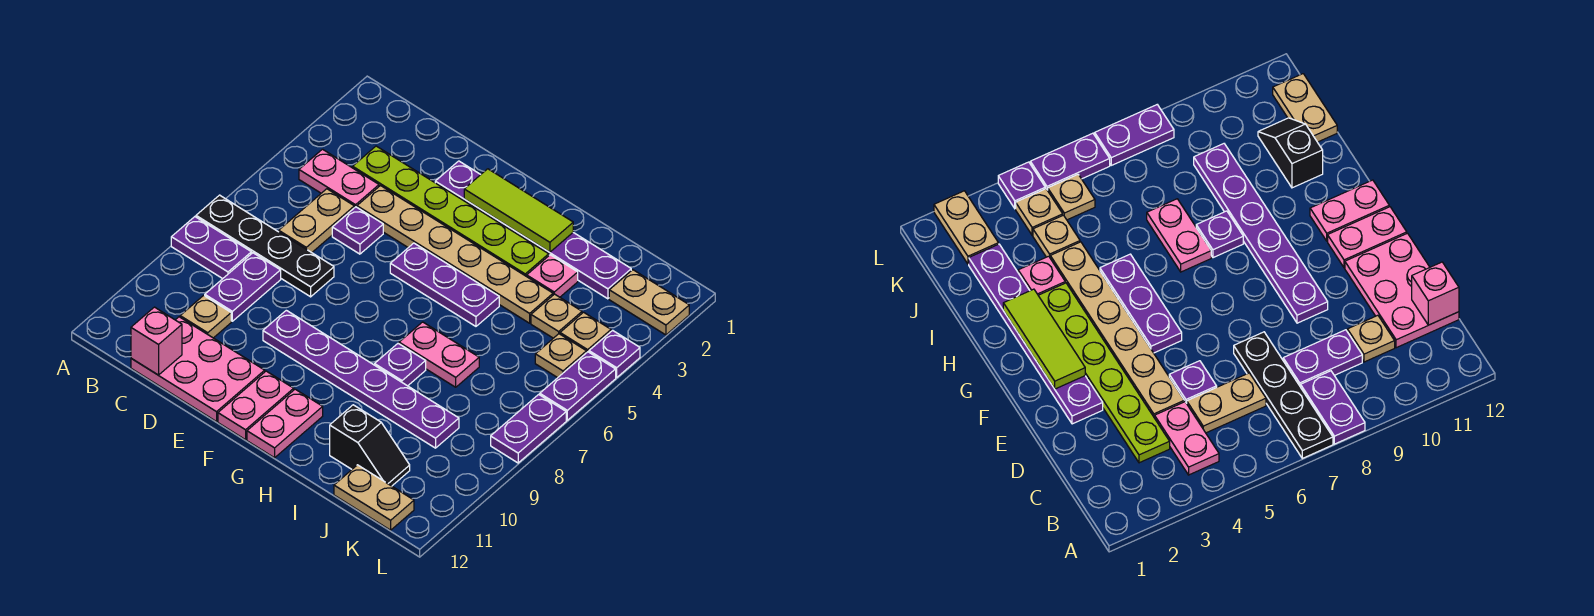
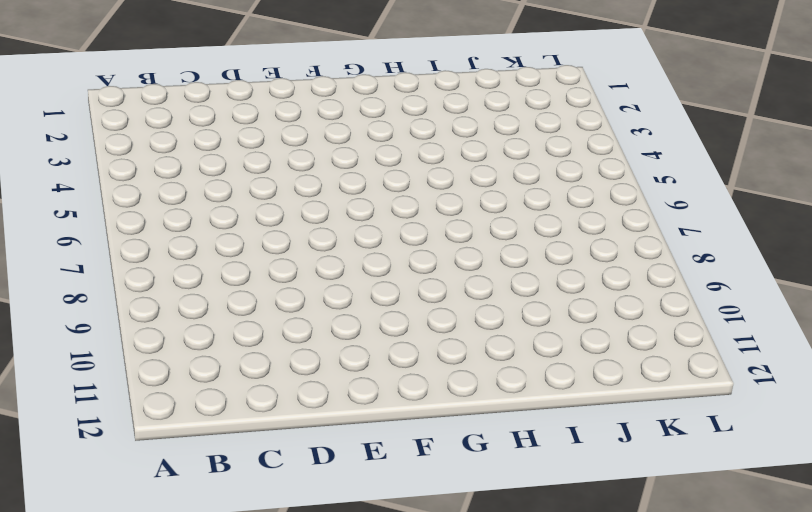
none -> black 1x4 plate [196,195,334,297]
none -> purple 1x2 plate [171,217,252,279]
none -> pink 1x2 plate [299,149,379,208]

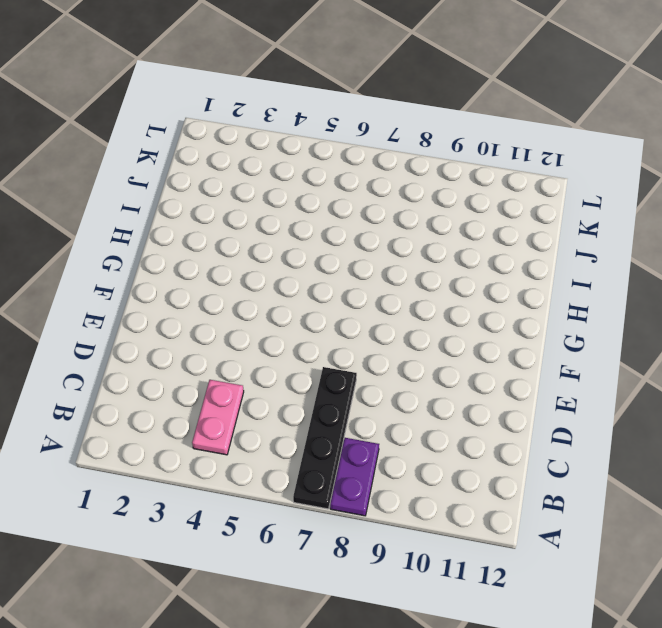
none -> lime 1x6 plate [353,146,549,276]
none -> tan 1x2 plate [279,189,354,253]
none -> purple 1x2 plate [205,253,281,321]

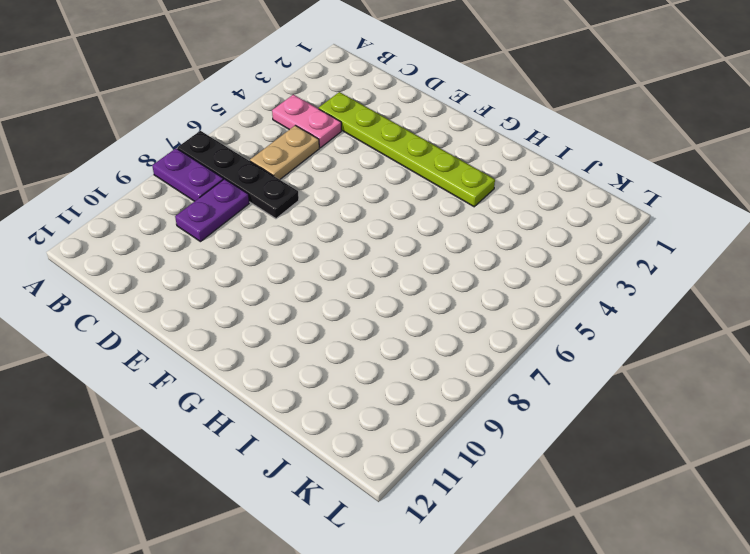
none -> tan 1x1 plate [180,295,231,338]
none -> pink 2x3 plate [131,317,265,422]
none -> tan 1x6 plate [357,186,553,323]

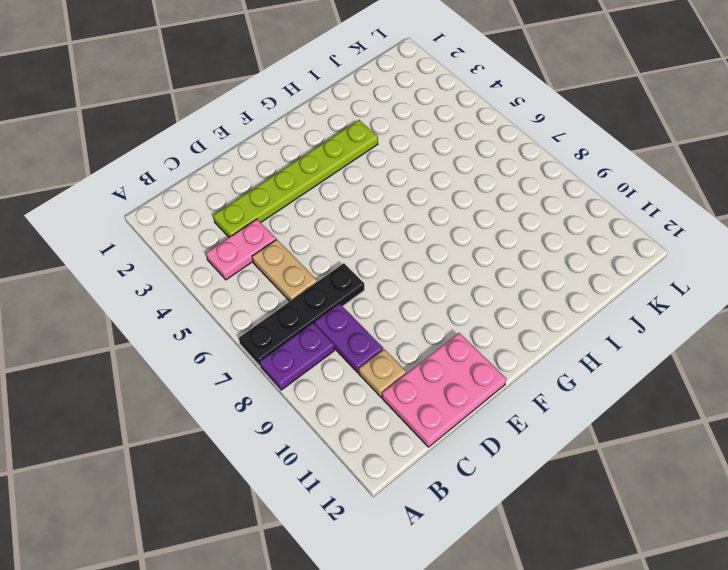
none -> tan 1x6 plate [357,186,553,323]
none -> purple 1x1 plate [332,207,383,254]
none -> purple 1x6 plate [435,161,631,299]

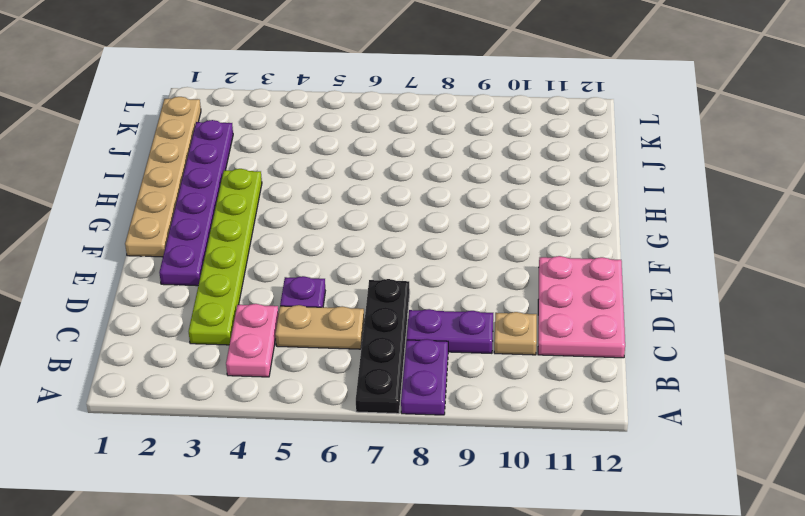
tan 1x6 plate [125,97,201,257] -> tan 1x6 plate moved to [357,186,553,323]
none -> purple 1x6 plate [263,310,459,448]
none -> purple 1x3 plate [390,243,499,326]
none -> pink 1x2 plate [218,371,294,440]

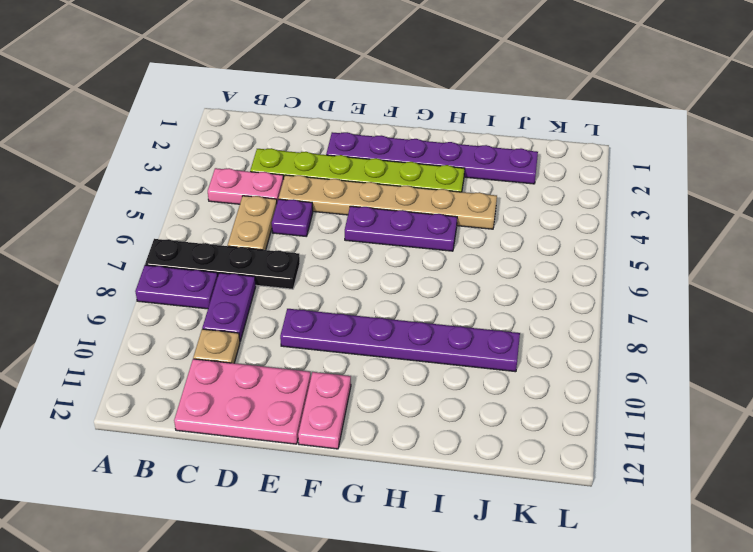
none -> pink 1x2 plate [247,389,323,458]
none -> pink 1x2 plate [399,322,479,387]
none -> purple 1x1 plate [375,344,426,386]

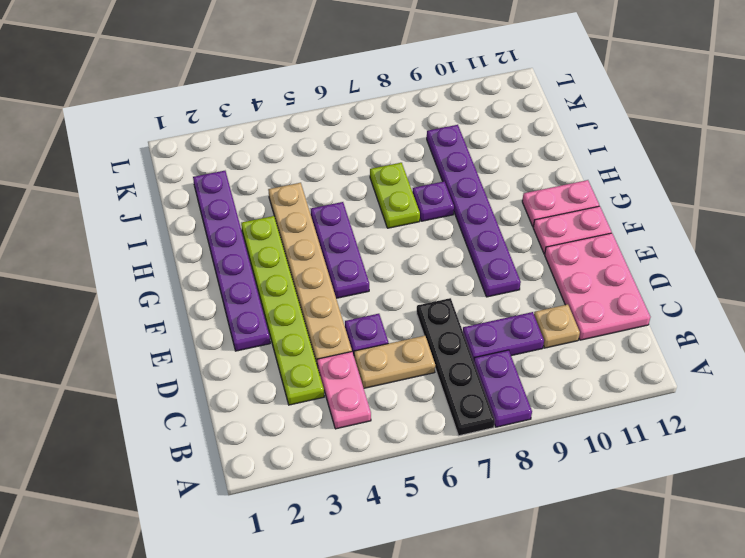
lime 1x2 plate [370,163,420,228] -> pink 1x2 plate [399,322,479,387]
none -> pink 1x1 plate [527,255,578,297]
none -> black 1x2 slope [330,405,410,486]
none -> tan 1x1 plate [531,294,582,338]

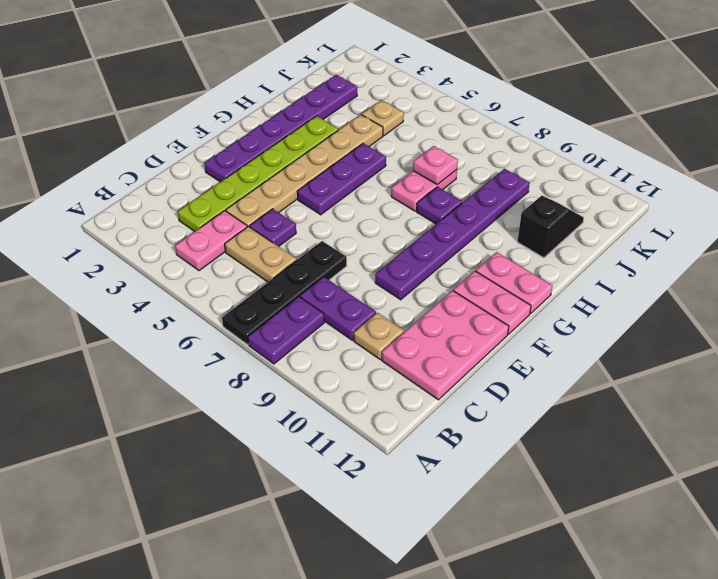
pink 1x1 plate [413,146,458,185] -> pink 1x1 plate moved to [527,255,578,297]
none -> tan 1x2 plate [334,465,414,530]
none -> tan 1x2 plate [609,270,689,335]
none -> tan 1x1 plate [560,312,611,352]

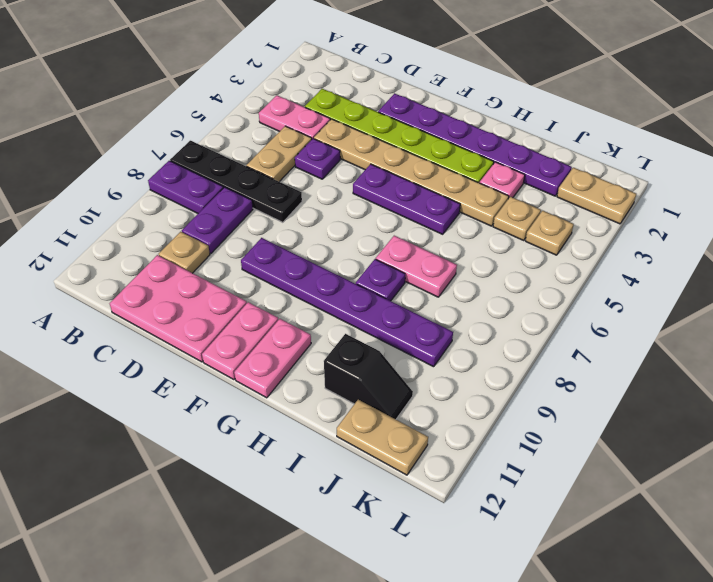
none -> tan 1x1 plate [535,334,587,378]
none -> purple 1x1 plate [589,330,640,378]
none -> purple 1x2 plate [540,352,616,420]

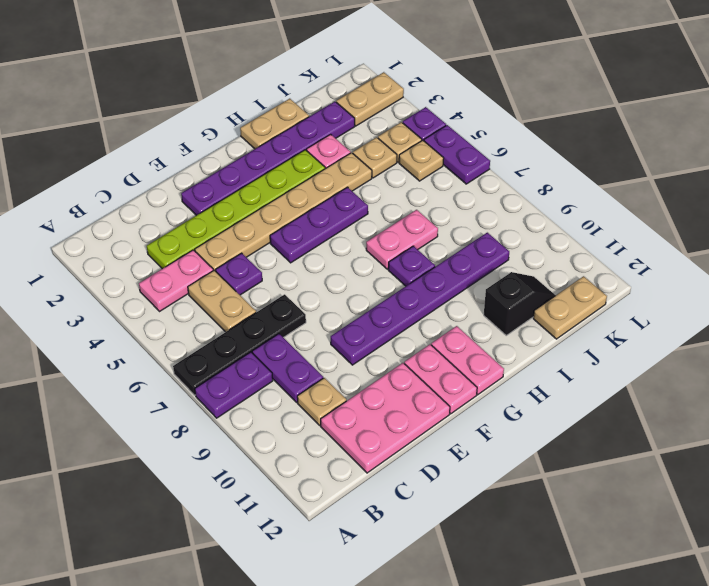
tan 1x2 plate [240,99,309,149] -> none
none -> purple 1x2 plate [491,394,566,463]
none -> pink 1x1 brick [131,307,182,375]
none -> lime 1x3 tile [464,169,573,252]

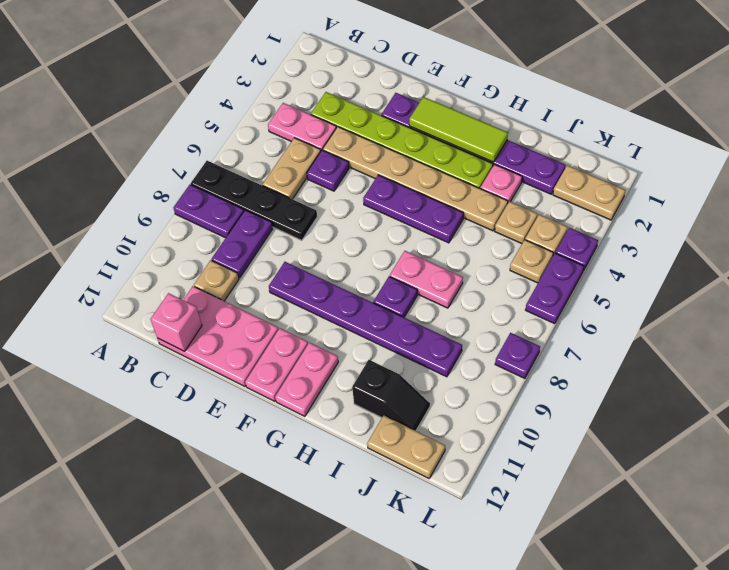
purple 1x1 plate [495,333,540,378] -> purple 1x2 plate [491,394,566,463]

